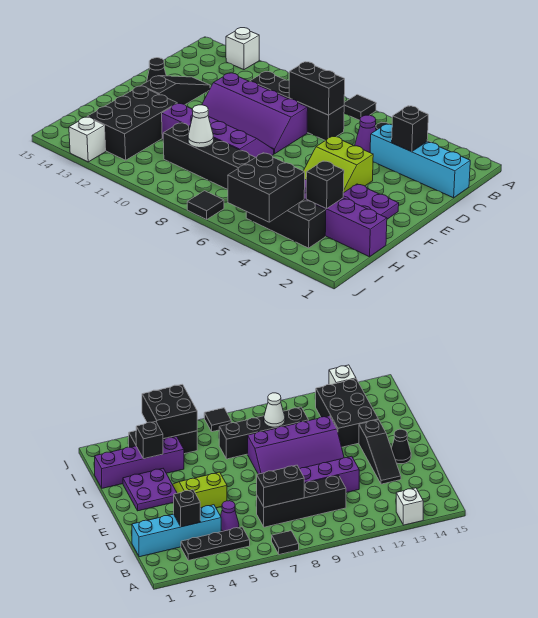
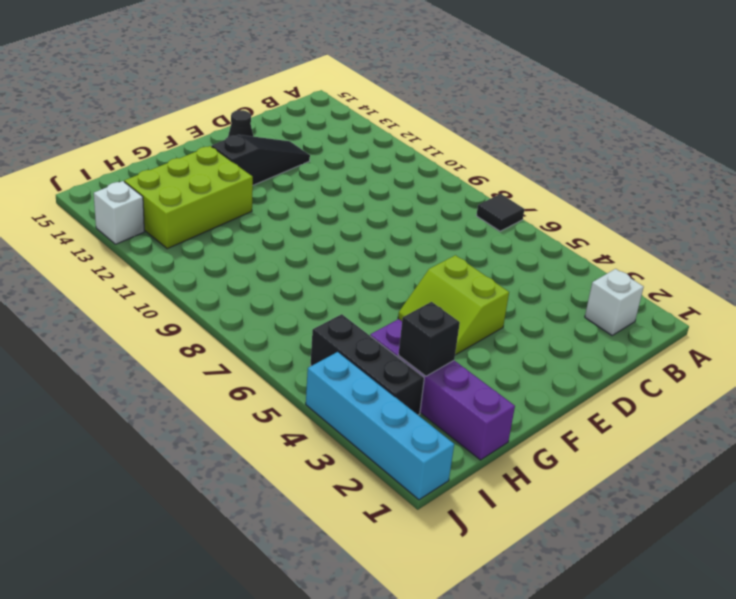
white 1x1 brick [585,269,644,335] -> white 1x1 brick moved to [226,28,259,70]
lime 2x3 brick [124,146,253,249] -> black 2x3 brick [87,86,177,160]
cyan 1x4 brick [306,352,454,500] -> cyan 1x4 brick moved to [370,124,470,198]
none -> black 1x3 plate [181,527,250,561]
none -> purple 1x1 cone [355,115,376,153]
none -> black 1x4 brick [250,72,344,141]

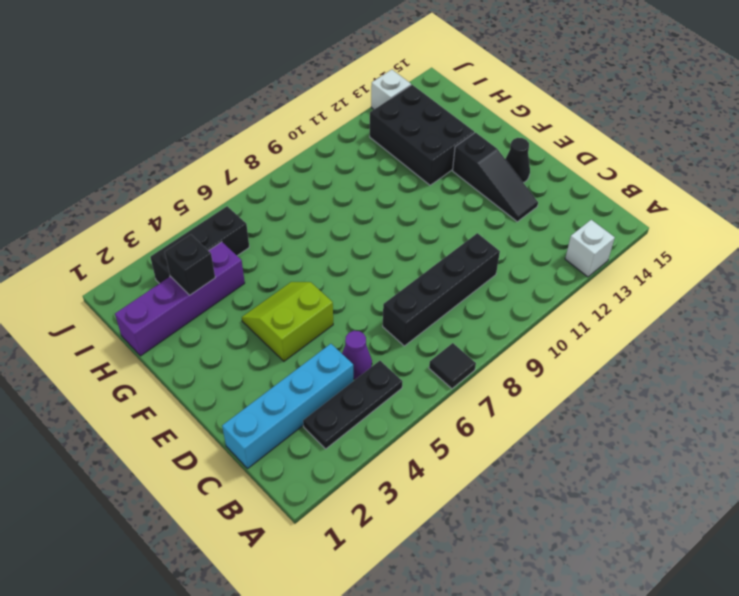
none -> purple 2x4 slope [202,73,308,154]
none -> purple 2x2 plate [343,184,399,219]
none -> purple 2x4 slope [162,103,274,157]

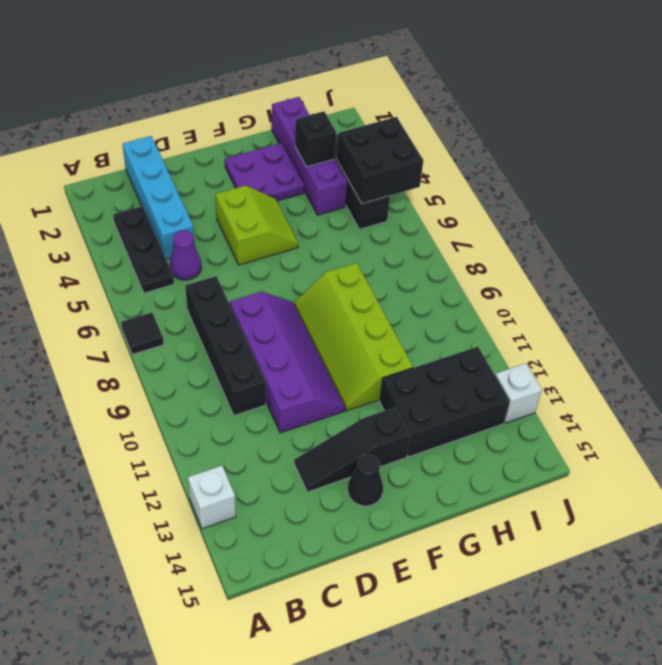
lime 2x4 slope [294,263,413,411] -> purple 2x4 slope [162,103,274,157]
none -> black 1x4 brick [163,123,256,190]
none -> black 1x1 tile [187,191,224,219]
none -> black 1x1 brick [392,106,428,152]

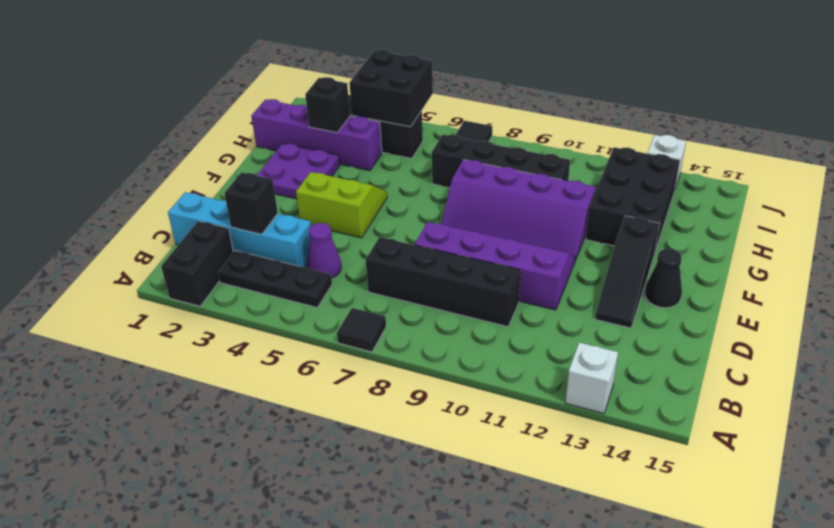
black 1x2 brick [161,221,233,306] -> black 1x2 brick turned to [289,62,345,115]
none -> white 1x1 cone [188,105,214,148]

